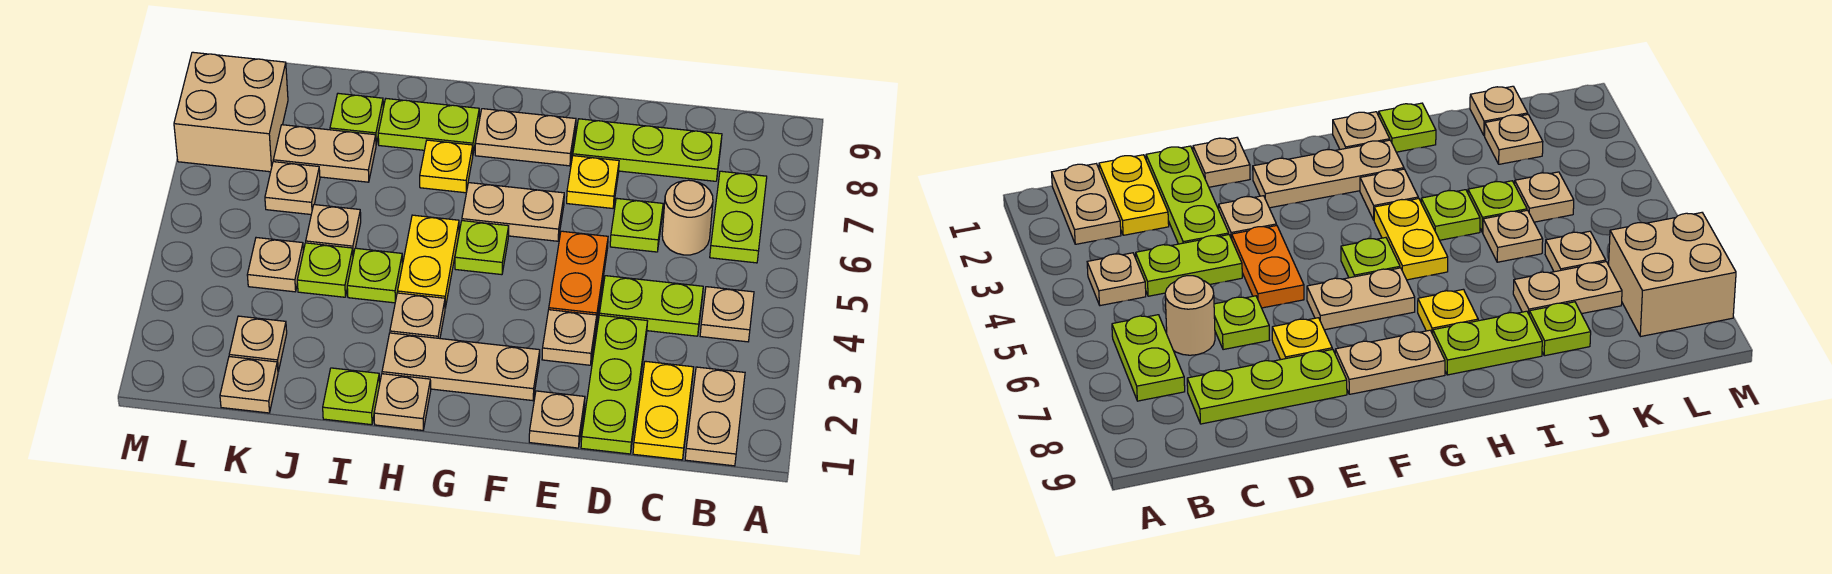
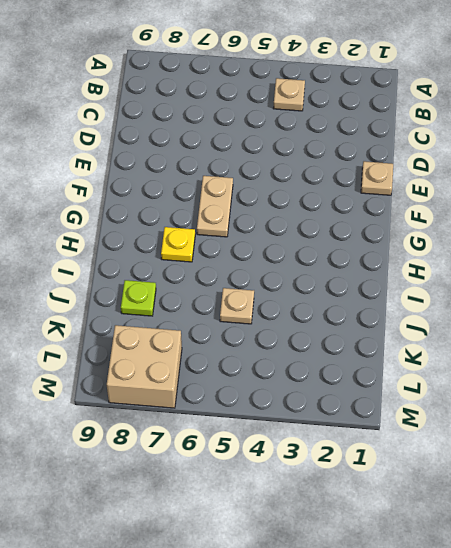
none -> tan 1x2 plate [685,367,745,466]
none -> lime 1x2 plate [710,171,767,263]
none -> yellow 1x2 plate [633,361,694,460]
none -> lime 1x2 plate [599,276,703,336]

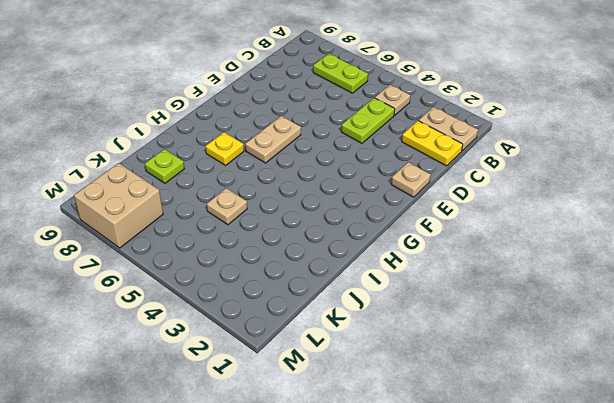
none -> tan 1x1 round brick [662,180,713,255]
none -> lime 1x3 plate [573,119,722,181]
none -> lime 1x3 plate [581,315,648,454]
none -> lime 1x1 plate [610,198,663,252]

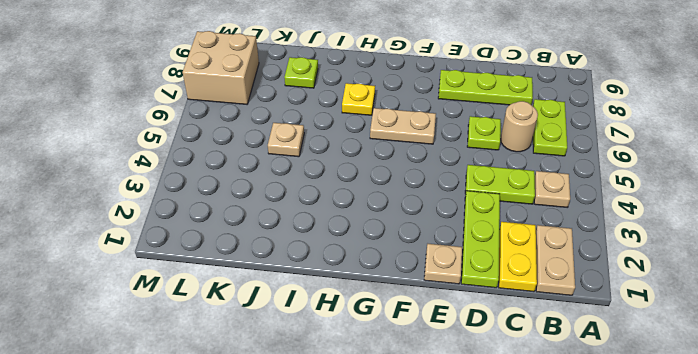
none -> tan 1x1 plate [542,310,597,365]
none -> orange 1x2 plate [549,231,608,324]
none -> yellow 1x1 plate [567,156,619,208]
none -> tan 1x3 plate [382,333,540,401]

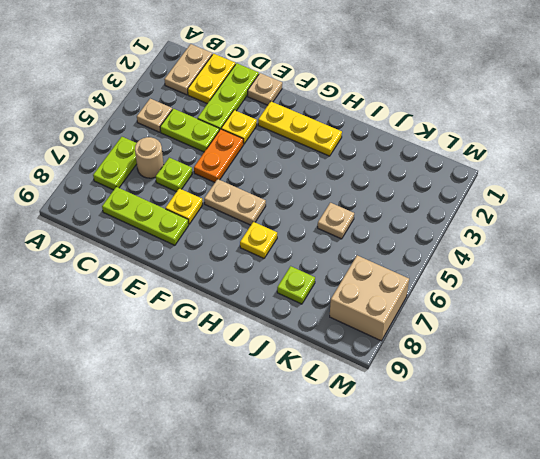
yellow 1x1 plate [221,110,257,144] -> tan 1x1 plate [542,310,597,365]
yellow 1x3 plate [258,102,342,156] -> tan 1x3 plate [382,333,540,401]
none -> tan 1x2 plate [475,109,576,166]
none -> lime 1x1 plate [455,221,509,275]
none -> tan 1x1 plate [374,374,431,430]
none -> tan 1x1 plate [390,293,445,338]

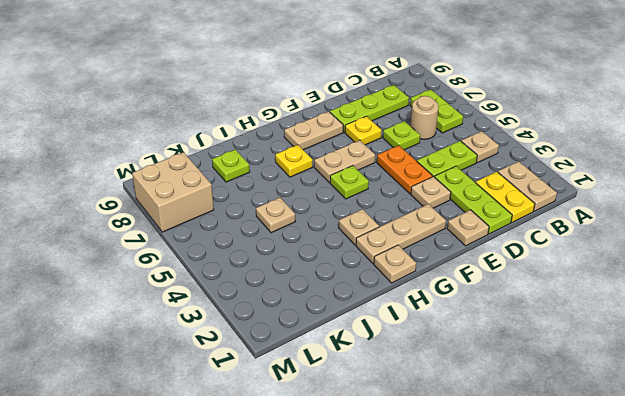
none -> yellow 1x2 plate [398,215,459,308]
none -> lime 1x2 plate [378,99,479,153]
none -> lime 1x1 plate [323,368,380,425]
none -> lime 1x1 plate [347,248,403,303]

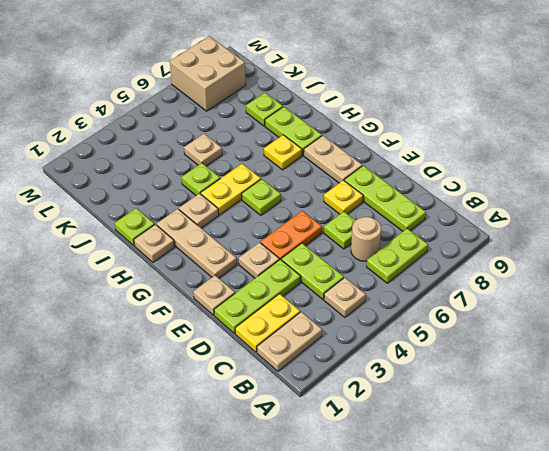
none -> tan 1x2 plate [462,183,564,241]
none -> lime 1x1 plate [297,243,353,297]
none -> tan 1x2 plate [273,125,376,182]
none -> tan 1x1 plate [220,357,278,413]

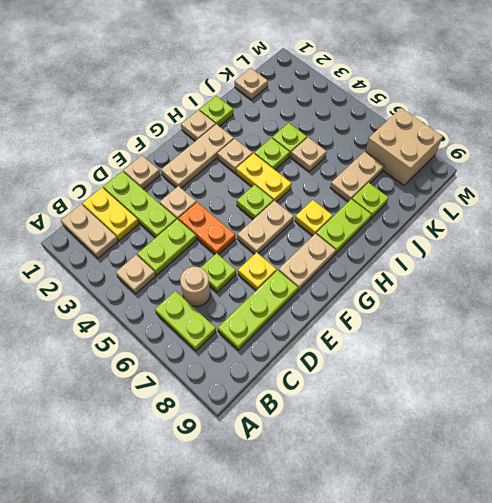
none -> tan 1x1 plate [229,316,287,371]
none -> tan 1x1 plate [247,238,303,292]
none -> tan 1x1 plate [265,162,320,214]

